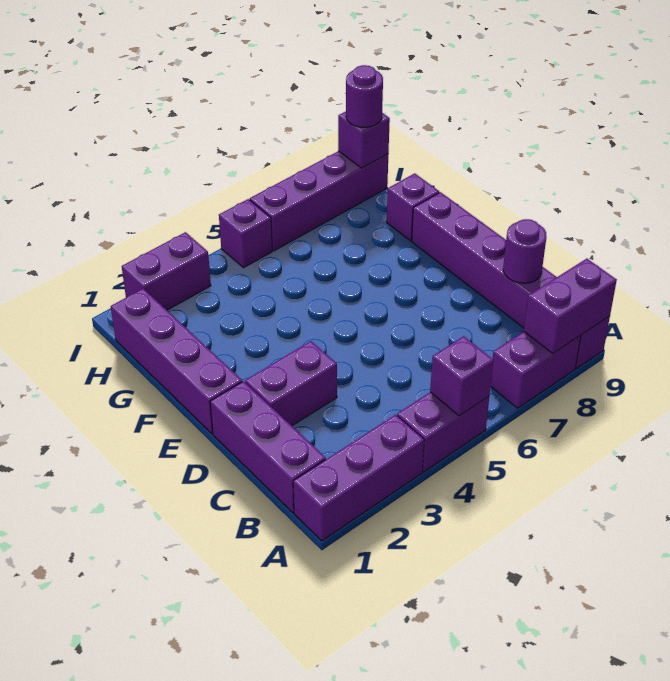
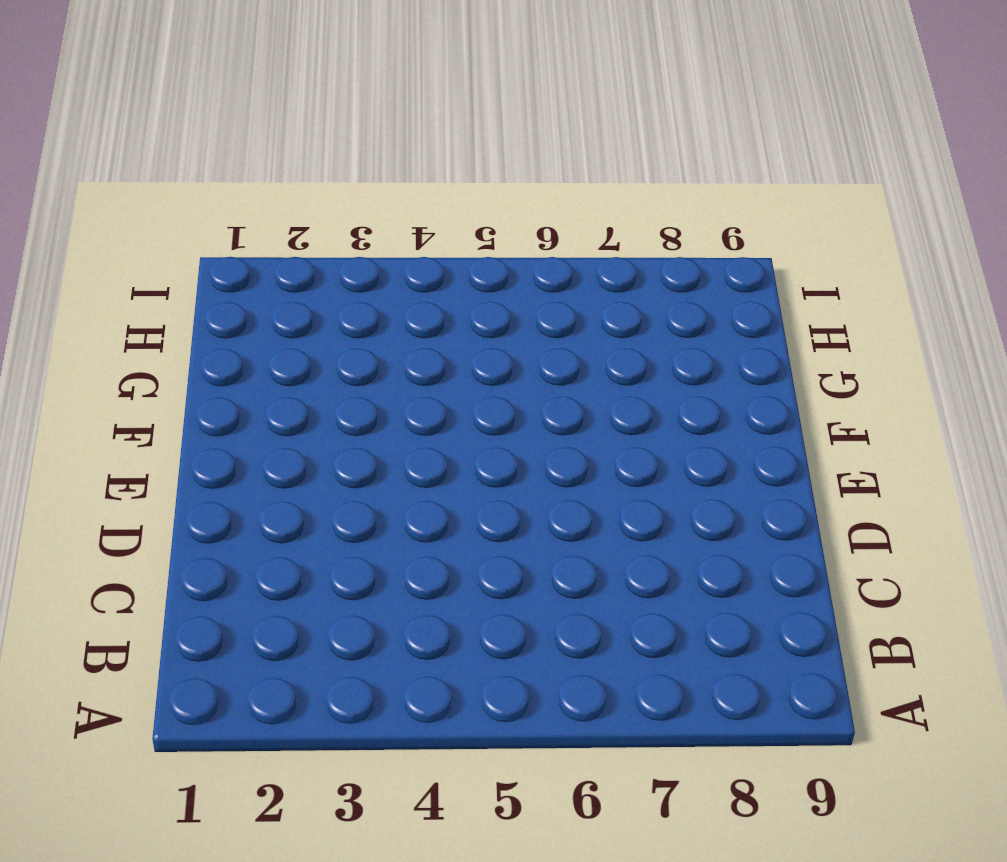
none -> purple 1x3 brick [293,415,424,541]
none -> purple 1x2 brick [397,392,489,472]
none -> purple 1x2 brick [491,332,581,408]

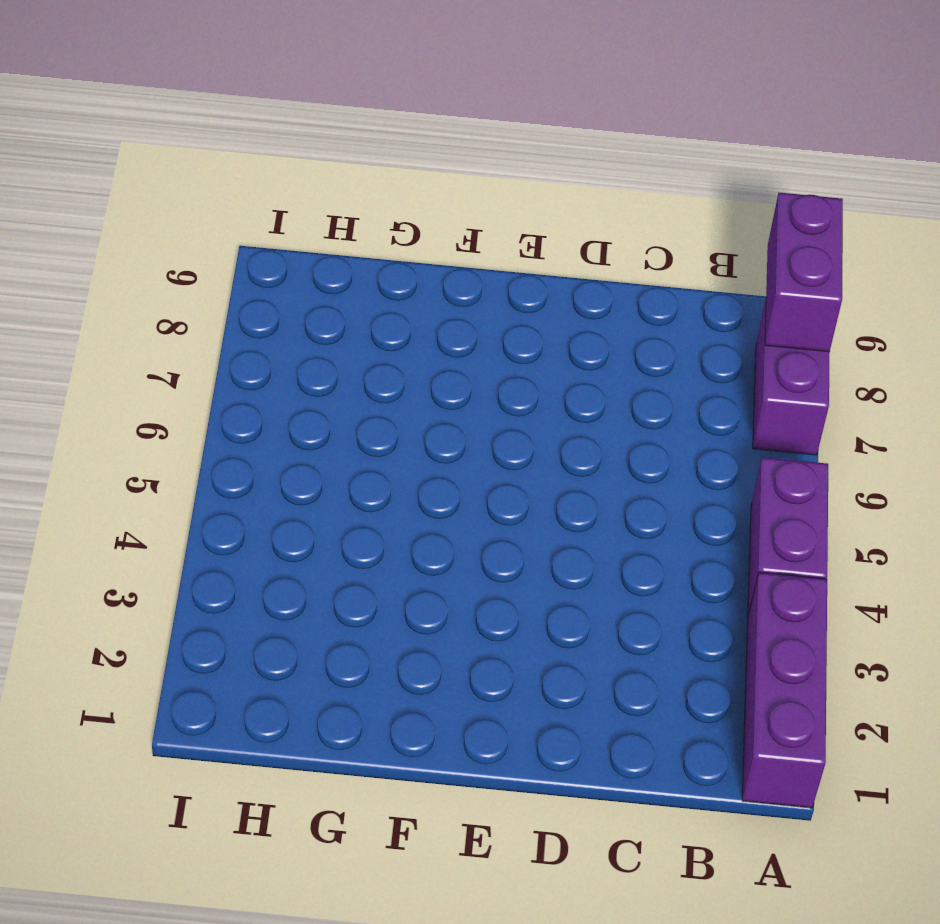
none -> purple 1x6 brick [412,192,610,368]
none -> purple 1x3 brick [210,381,326,513]
none -> purple 1x2 brick [245,341,337,426]

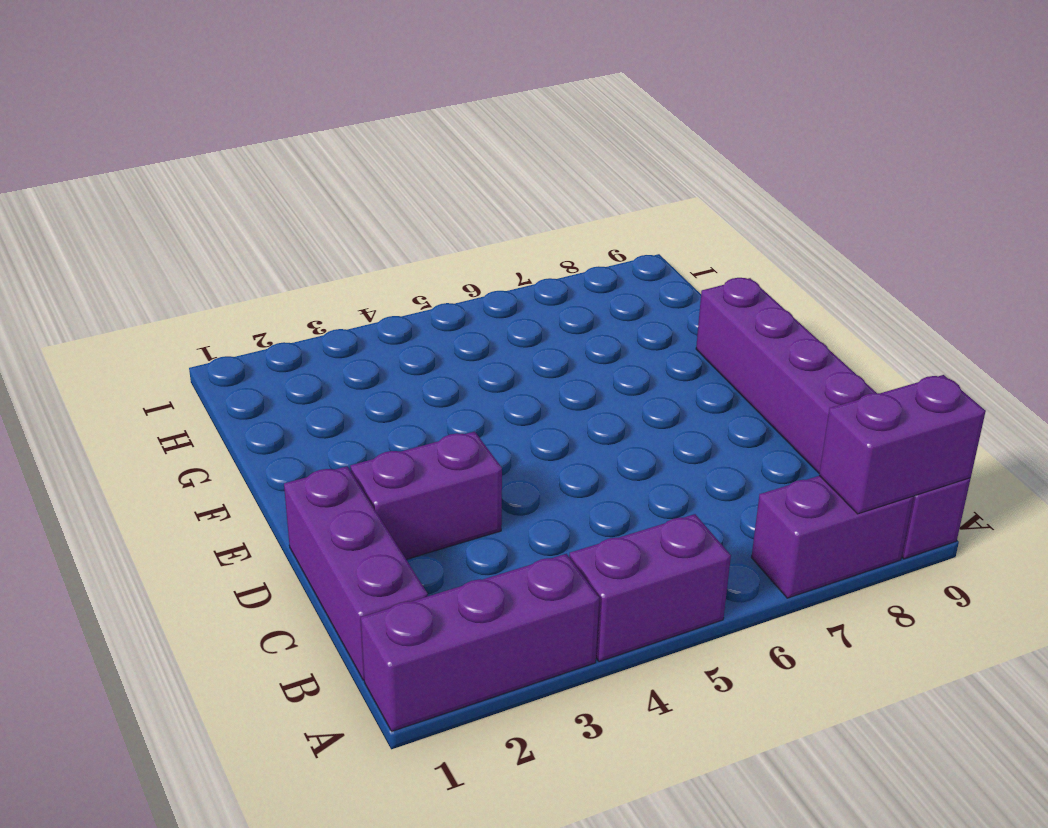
none -> purple 1x4 brick [111,289,242,434]
none -> purple 1x1 brick [387,173,439,241]
none -> purple 1x2 brick [122,232,211,310]

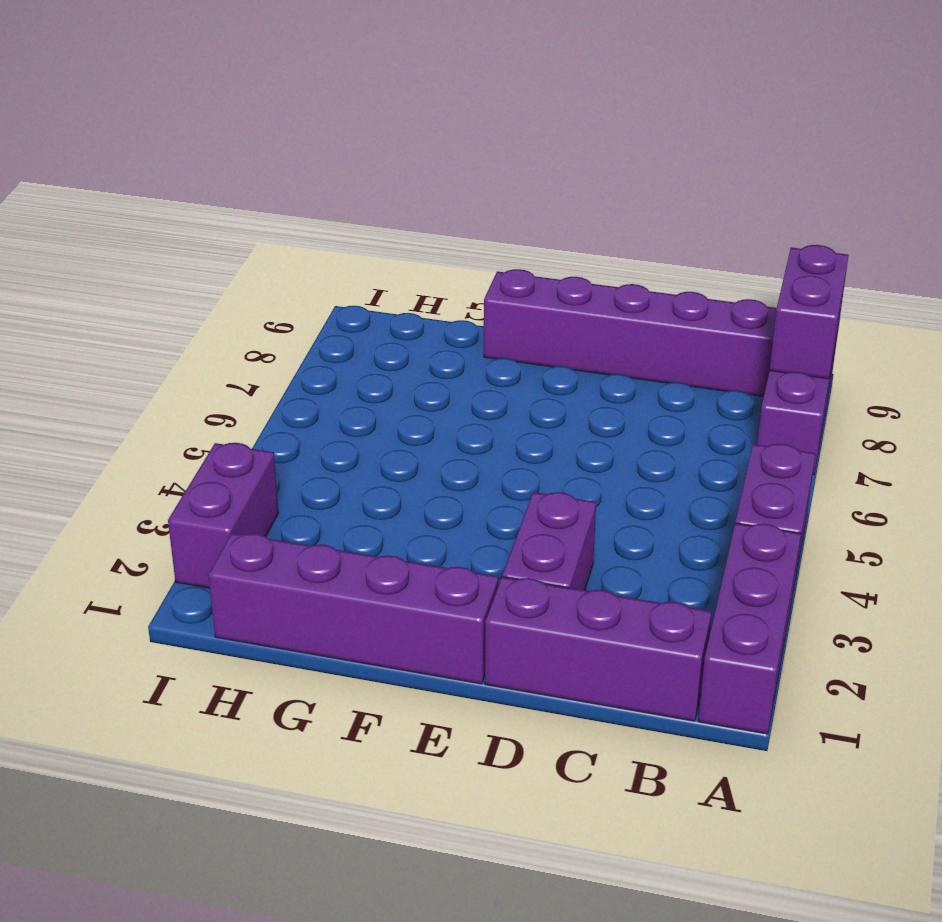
none -> purple 1x1 brick [387,173,439,241]
none -> purple 1x1 brick [219,199,272,268]
none -> purple 1x4 brick [250,151,388,251]

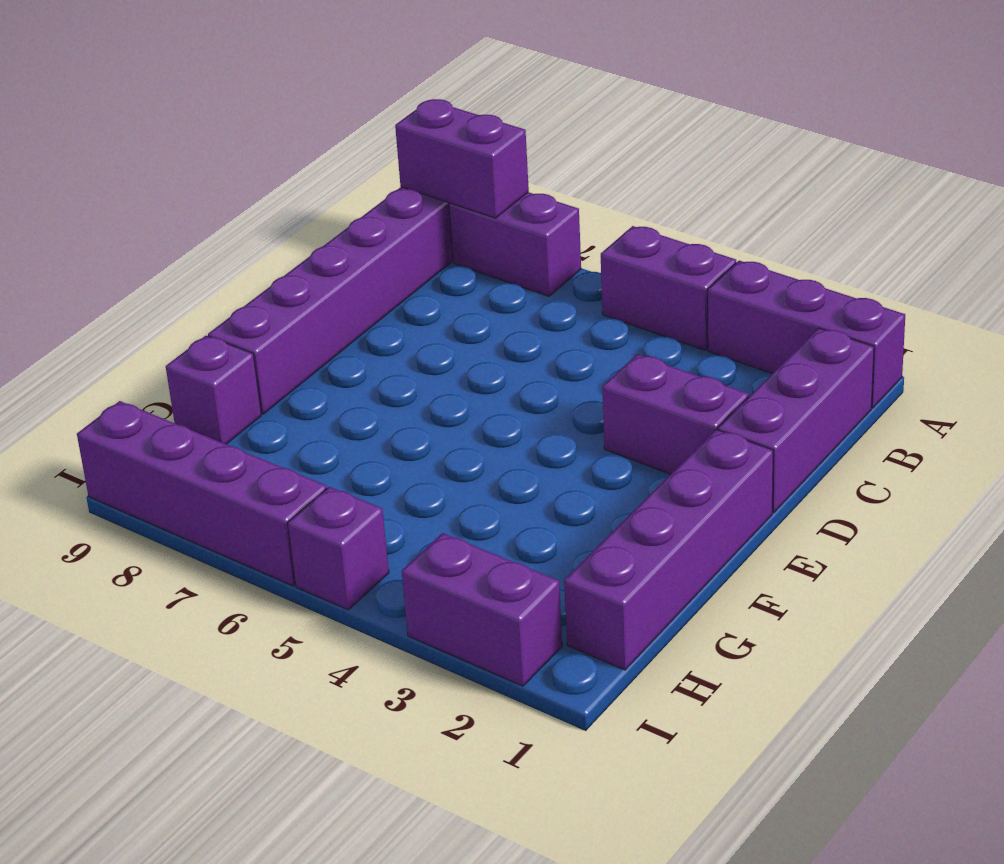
none -> purple 1x1 brick [430,336,493,416]
none -> purple 1x1 round brick [503,219,546,283]
none -> purple 1x1 brick [338,112,390,168]

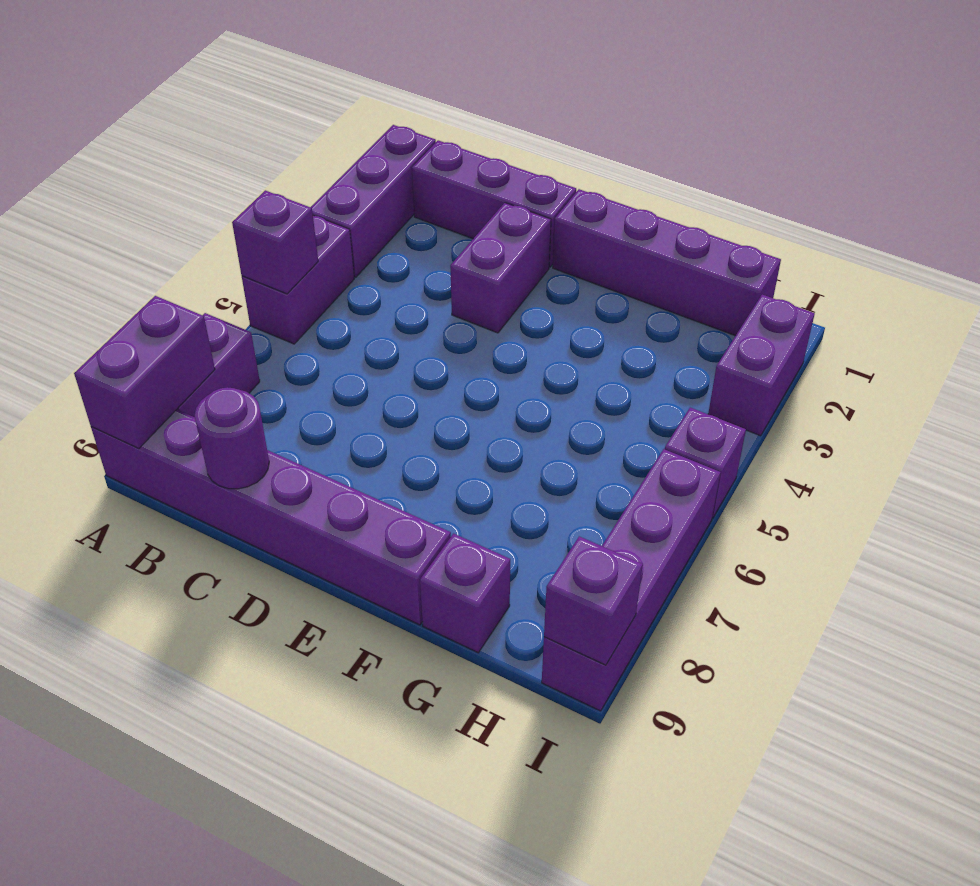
none -> purple 1x1 round brick [346,65,383,127]

